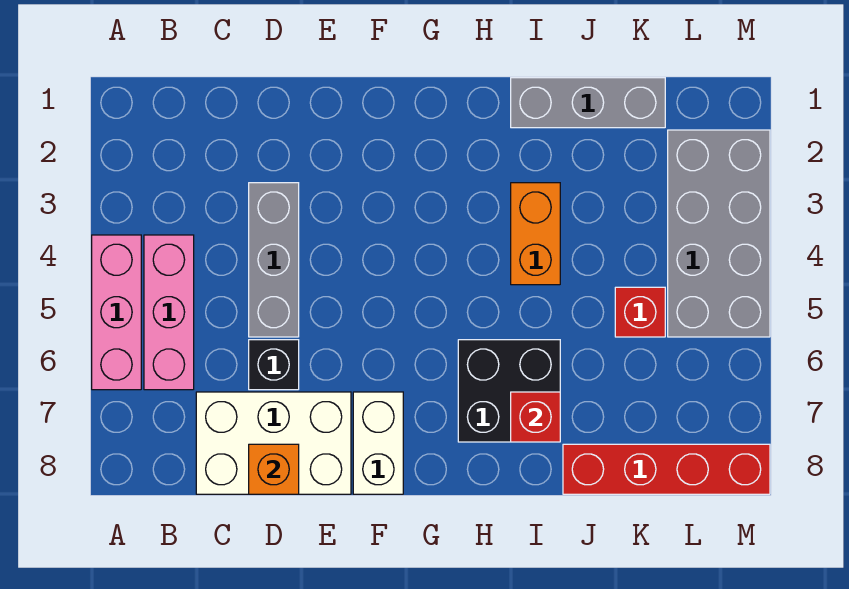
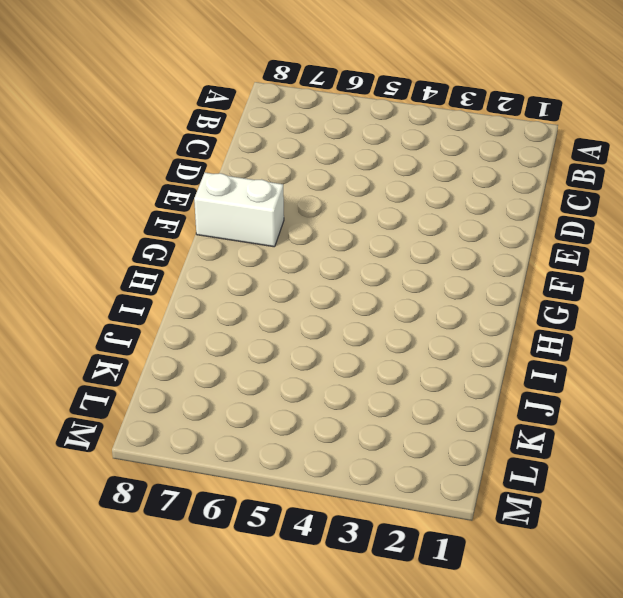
none -> pink 1x3 brick [92,235,141,390]
none -> pink 1x3 brick [144,235,194,390]
none -> white 2x3 brick [196,392,351,494]

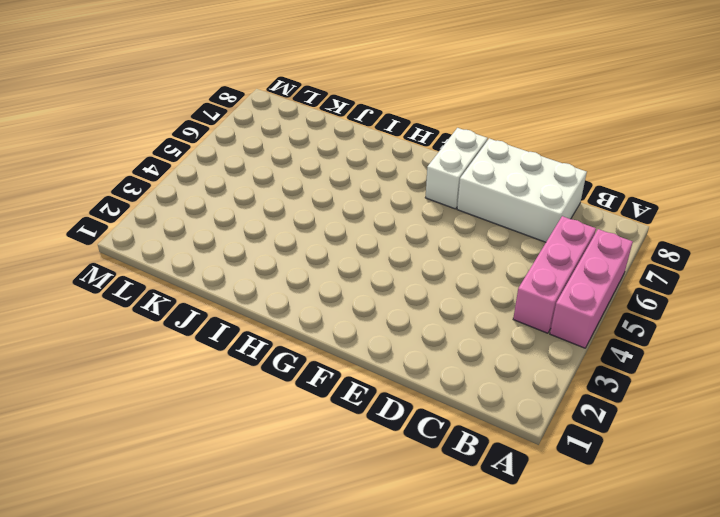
none -> grey 1x3 brick [249,183,299,337]
none -> black 1x1 brick [249,340,299,390]
none -> black 2x2 brick [458,340,560,442]

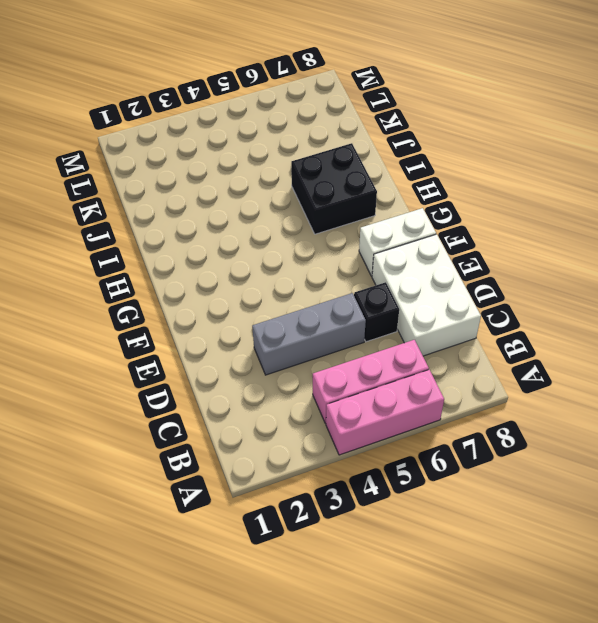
none -> grey 1x3 brick [511,78,665,128]
none -> orange 1x2 brick [511,183,560,285]
none -> red 1x4 brick [563,444,770,494]

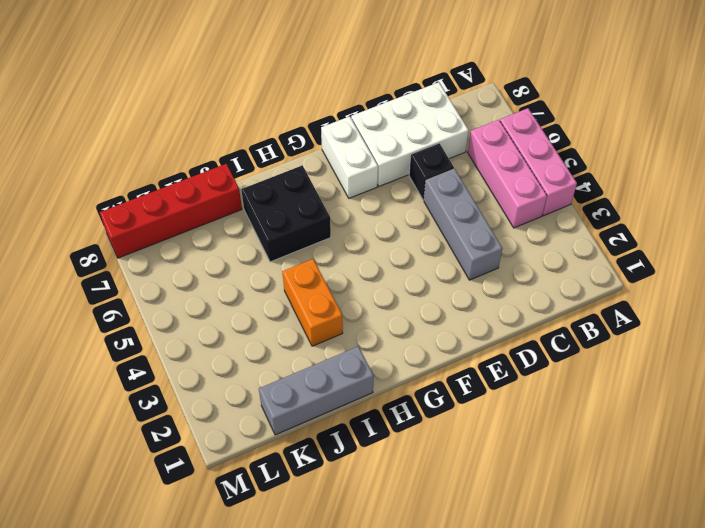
none -> red 1x1 brick [615,287,665,337]
none -> grey 2x4 brick [668,130,770,337]
none -> orange 1x1 brick [249,444,299,494]

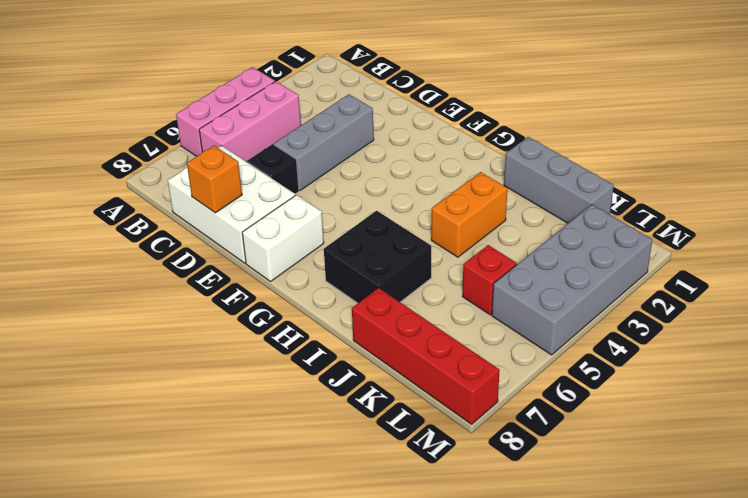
none -> red 1x1 brick [511,392,560,442]

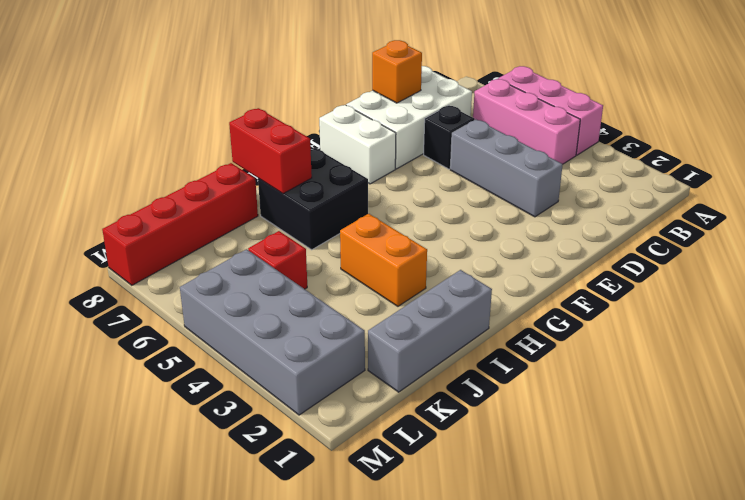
red 1x2 brick [229,108,312,194] -> red 1x1 brick [511,392,560,442]

